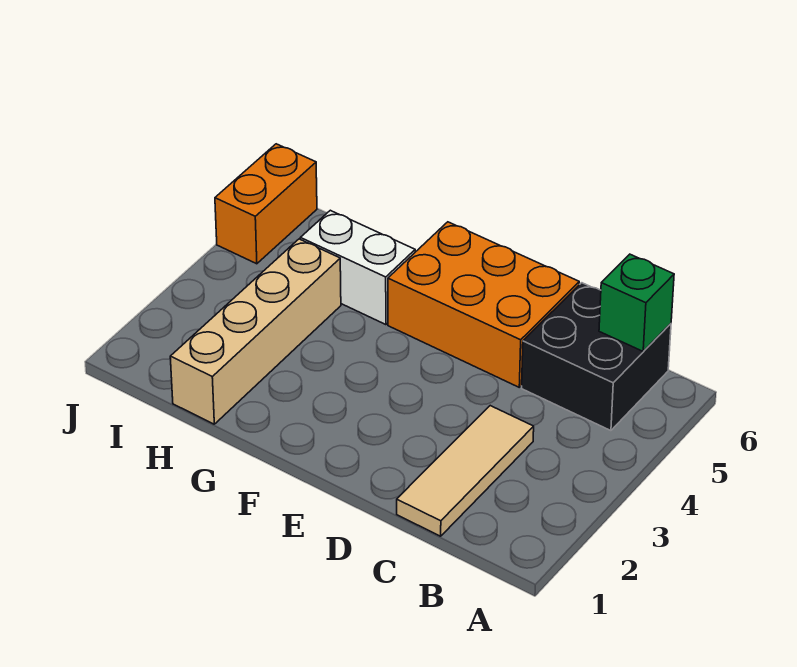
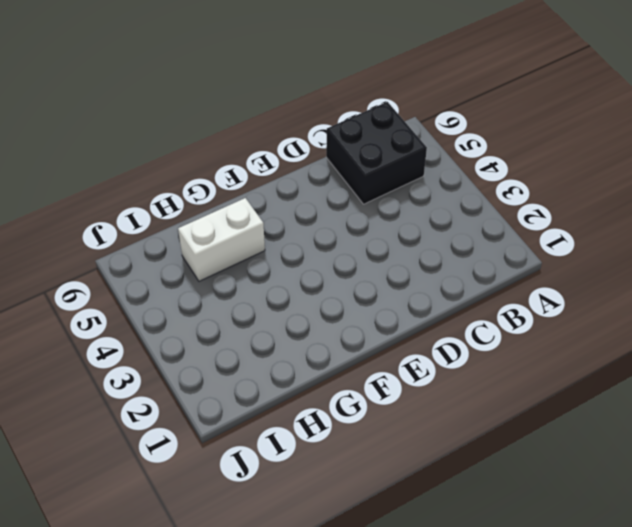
none -> tan 1x3 tile [397,406,534,536]
none -> orange 2x3 brick [388,222,579,387]

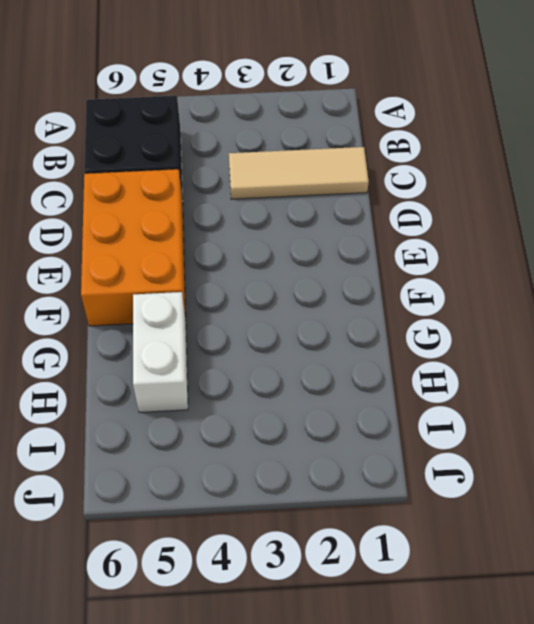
none -> tan 1x4 brick [170,239,341,424]
none -> orange 1x2 brick [215,144,317,264]

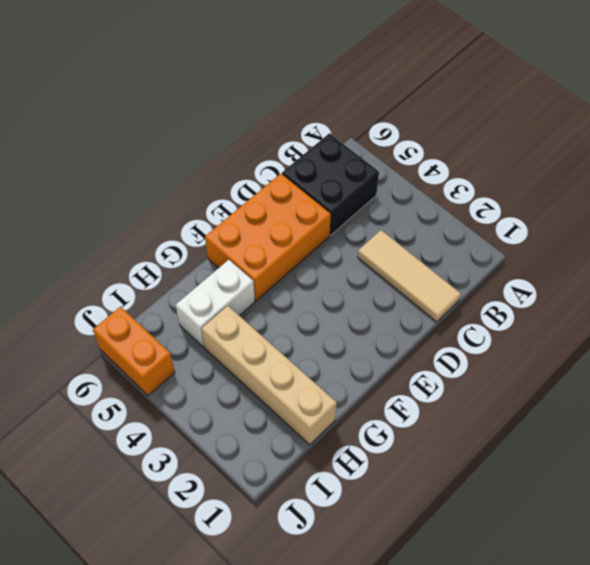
none -> green 1x1 brick [599,254,674,351]

